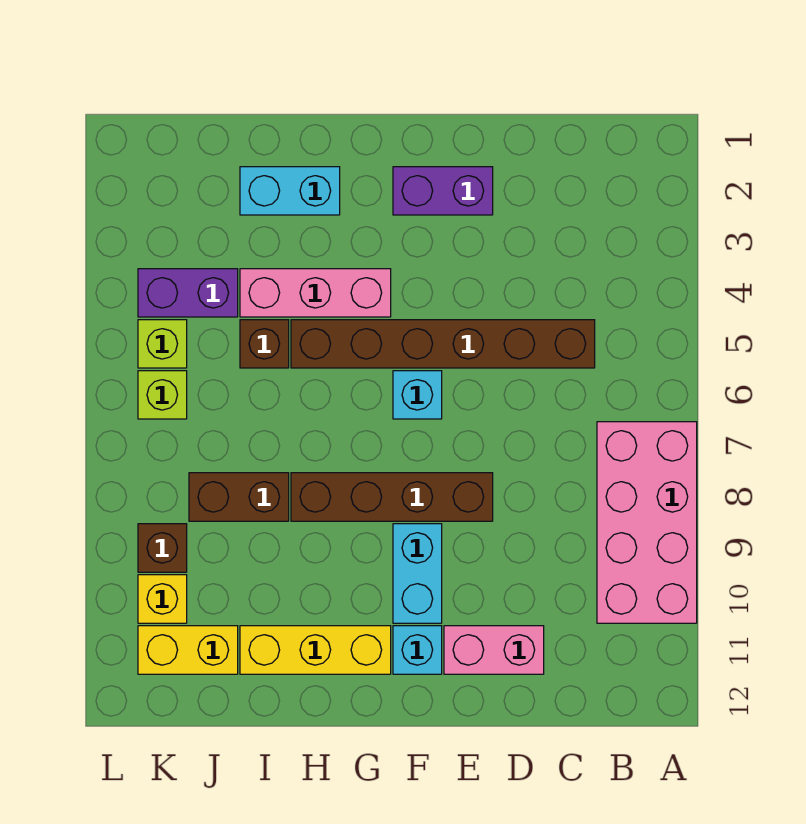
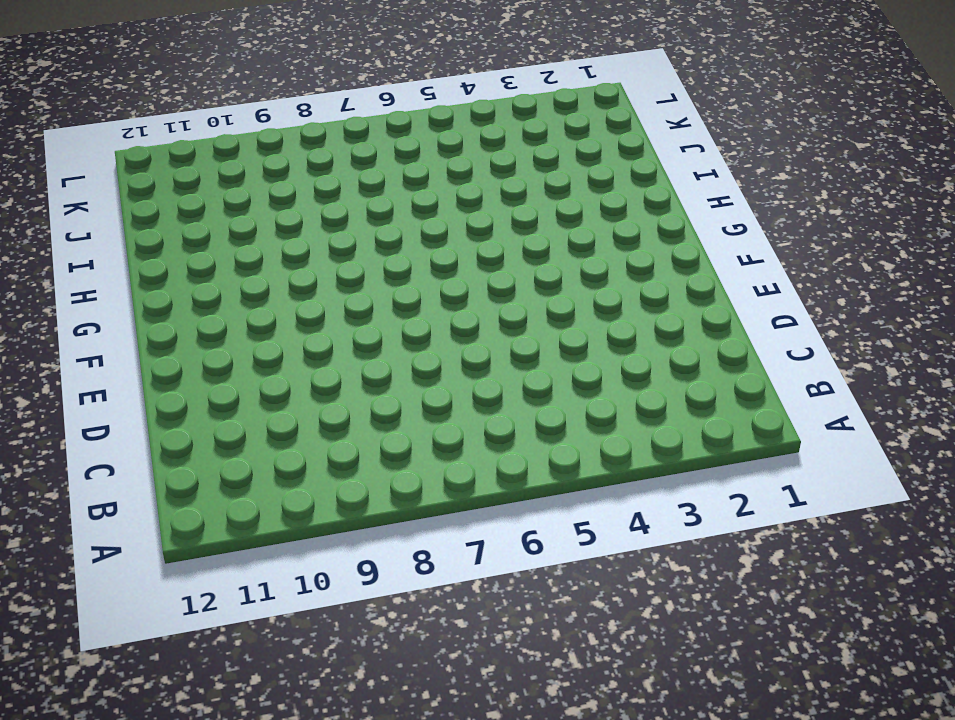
none -> pink 2x4 brick [597,422,697,623]
none -> brown 1x6 brick [291,320,595,368]
none -> pink 1x2 brick [444,626,544,674]

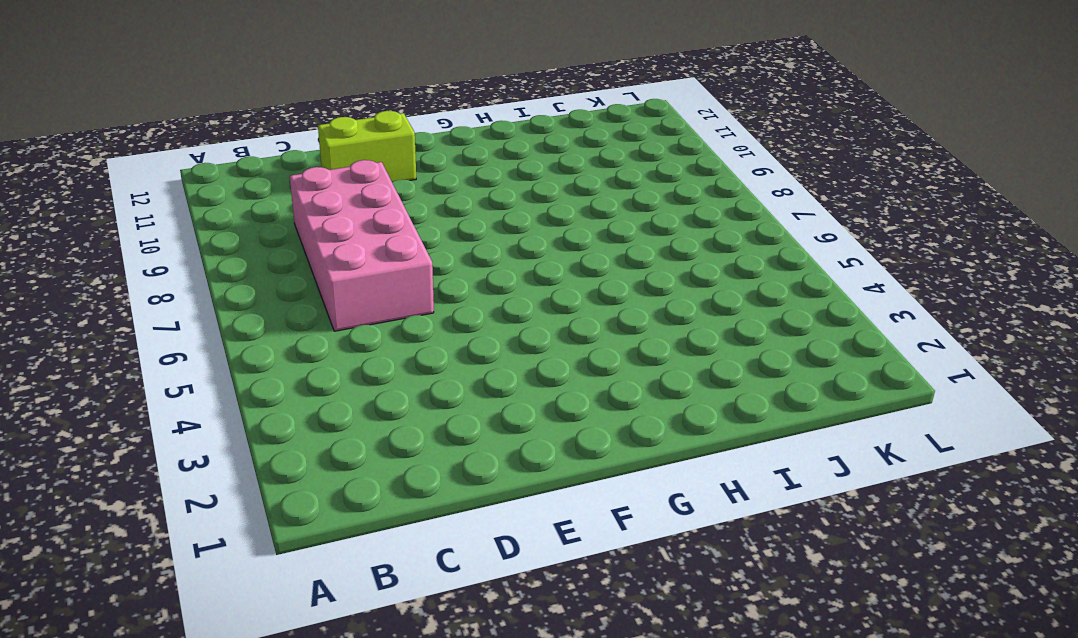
pink 2x4 brick [290,160,434,331] -> pink 2x4 brick moved to [597,422,697,623]
lime 1x2 brick [318,111,416,181] -> pink 1x2 brick [444,626,544,674]
none -> brown 1x6 brick [291,320,595,368]
none -> purple 1x2 brick [393,167,493,215]
none -> brown 1x4 brick [291,473,493,521]

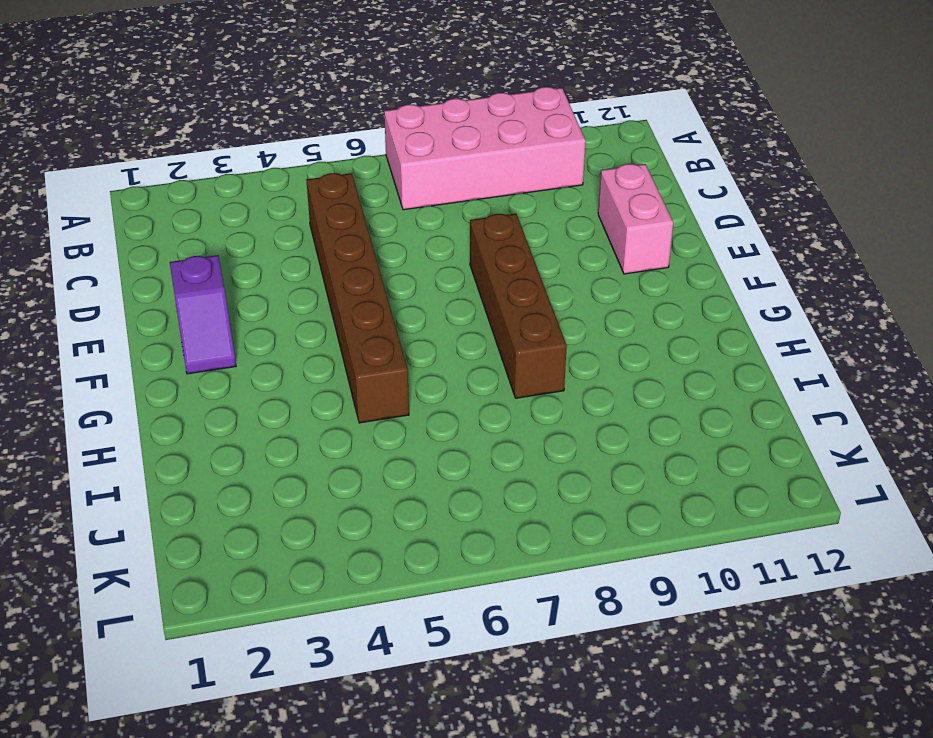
purple 1x2 slope [170,255,236,374] -> purple 1x2 brick [393,167,493,215]
none -> cyan 1x1 brick [393,371,442,419]
none -> cyan 1x2 brick [393,524,442,623]
none -> cyan 1x1 brick [393,626,442,674]

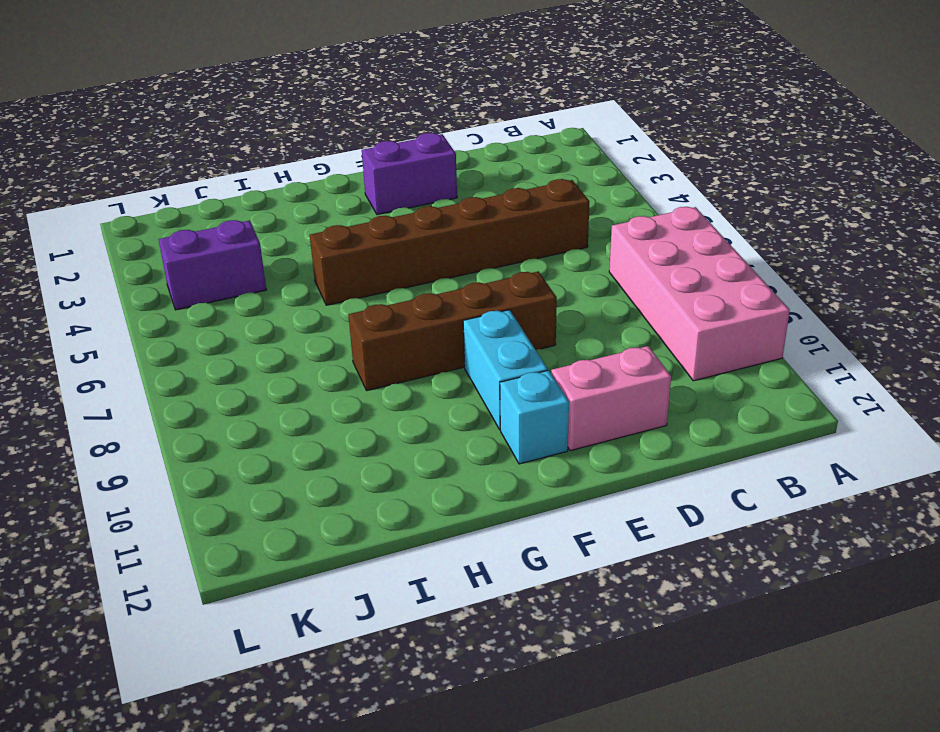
none -> cyan 1x1 brick [393,371,442,419]
none -> pink 1x3 brick [240,269,391,317]
none -> yellow 1x3 brick [240,626,391,674]

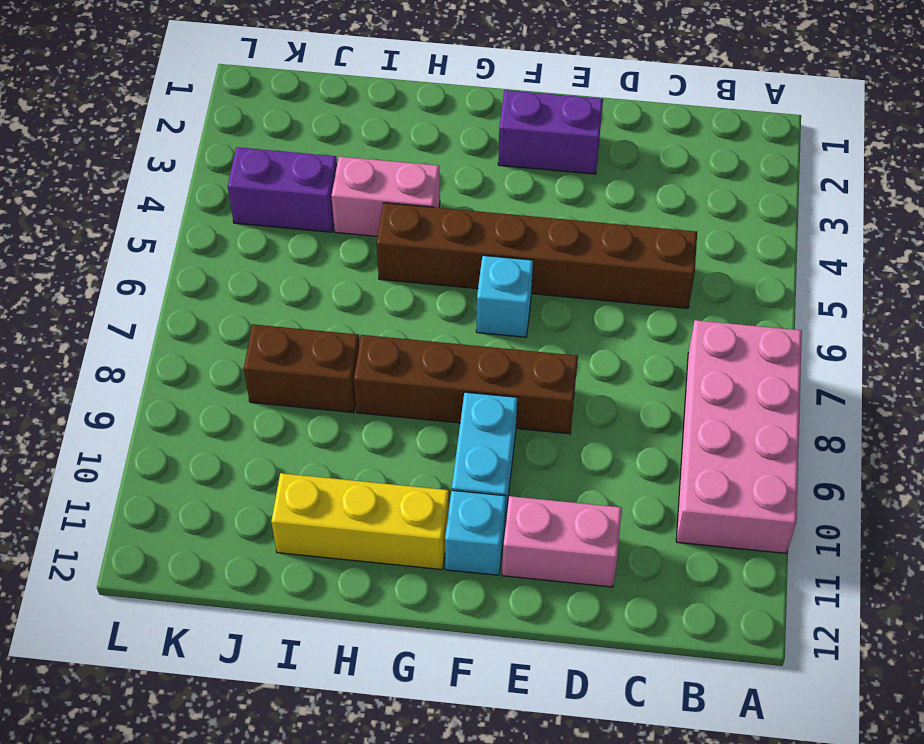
pink 1x2 brick [331,157,440,237] -> pink 1x3 brick [240,269,391,317]
none -> cyan 1x2 brick [240,167,340,215]
none -> brown 1x1 brick [240,320,289,368]
none -> yellow 1x2 brick [138,626,238,674]

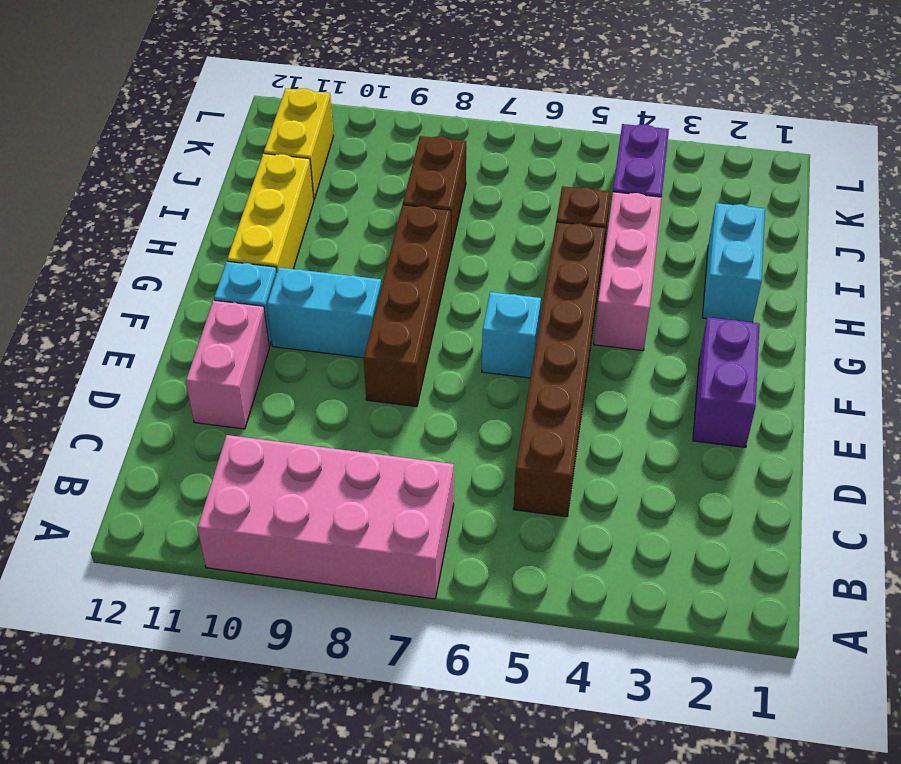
none -> lime 1x1 brick [138,320,187,368]
none -> lime 1x1 brick [138,371,187,419]
none -> brown 1x1 brick [138,524,187,572]

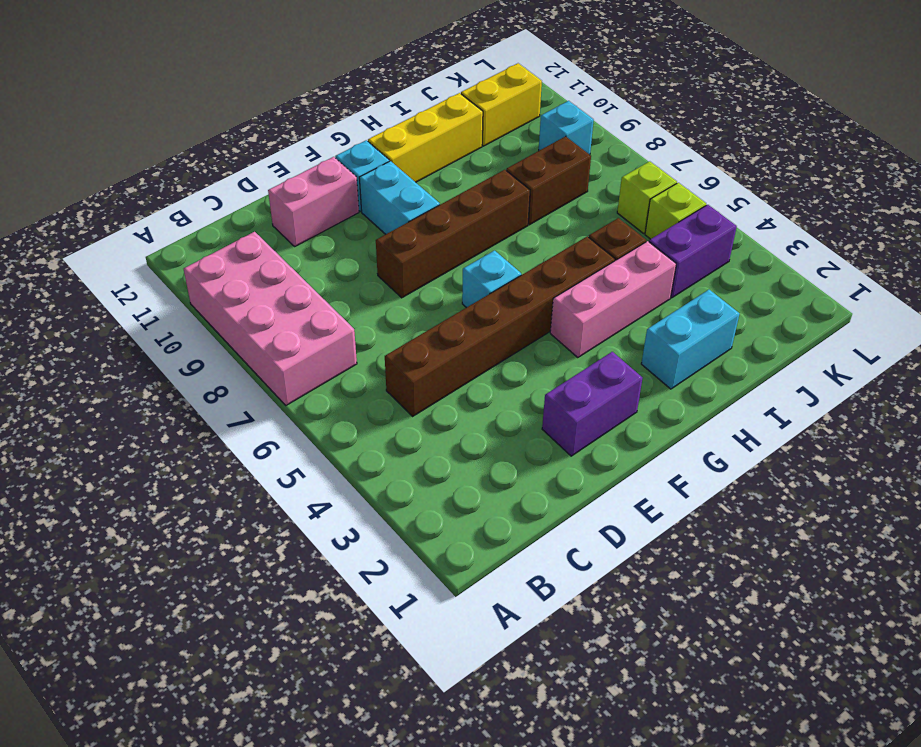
cyan 1x1 brick [539,101,594,155] -> brown 1x1 brick [138,524,187,572]
none -> yellow 1x1 brick [138,575,187,623]

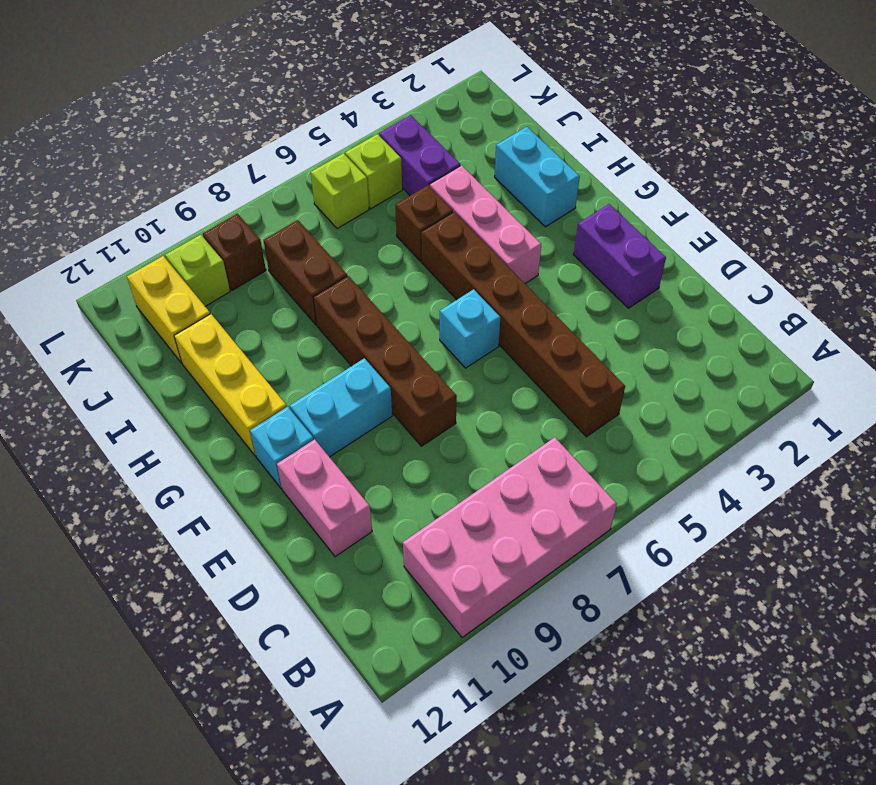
lime 1x1 brick [165,235,230,306] -> yellow 1x1 brick [138,575,187,623]

